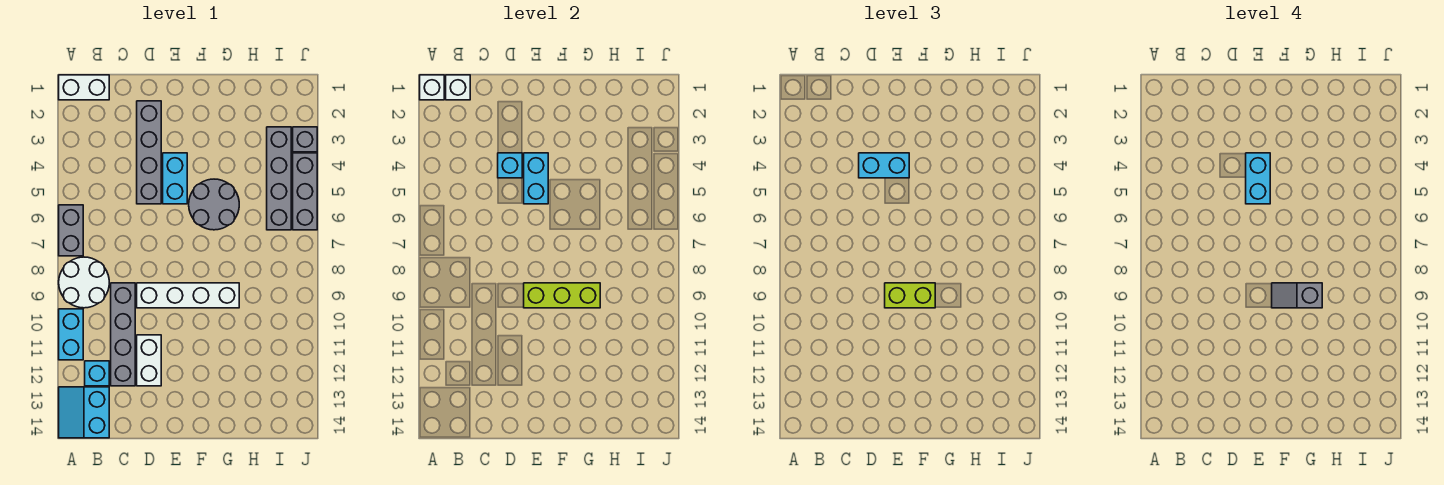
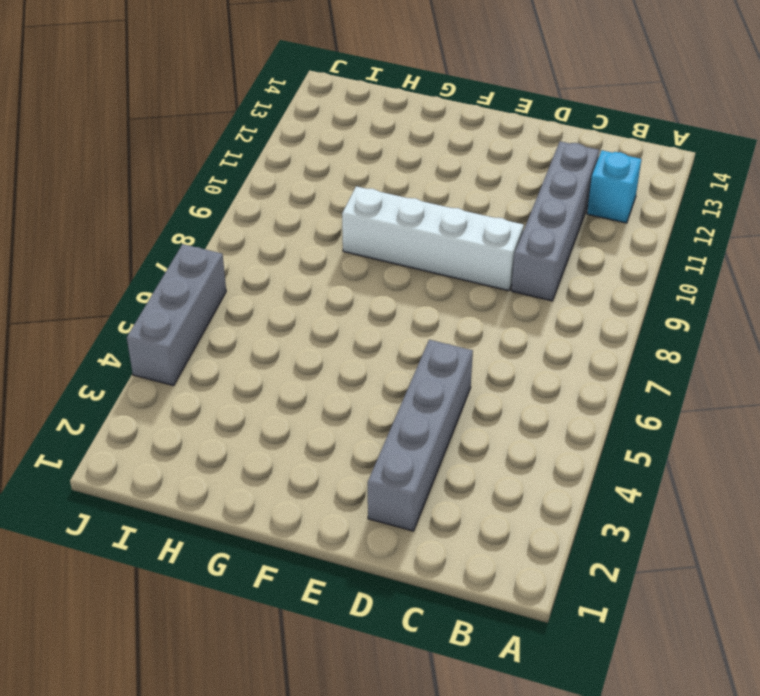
none -> white 1x2 brick [59,75,109,100]
none -> grey 1x2 brick [59,205,83,256]
none -> white 2x2 round brick [59,257,109,308]

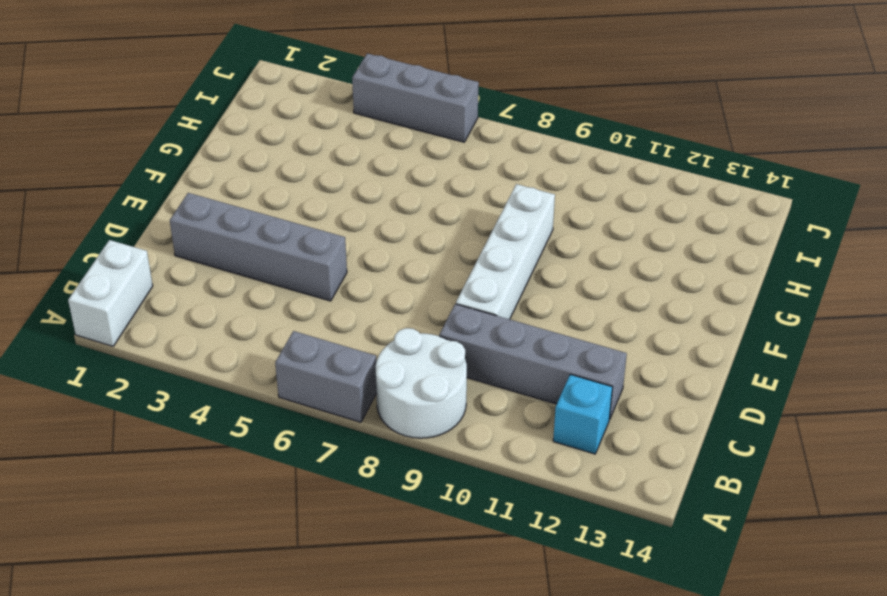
none -> cyan 1x2 brick [59,309,83,360]
none -> cyan 2x2 slope [59,387,109,438]
none -> white 1x2 brick [137,335,161,386]

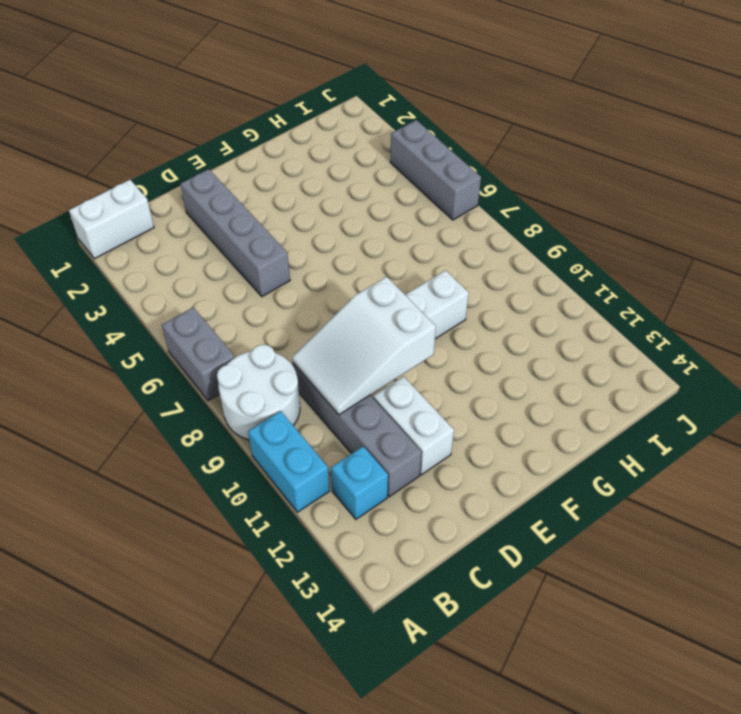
white 2x3 slope [292,277,436,415] -> lime 1x3 brick [524,283,600,308]
none -> cyan 2x2 slope [59,387,109,438]
none -> cyan 1x2 brick [163,153,187,204]
none -> grey 2x2 round brick [189,179,239,230]

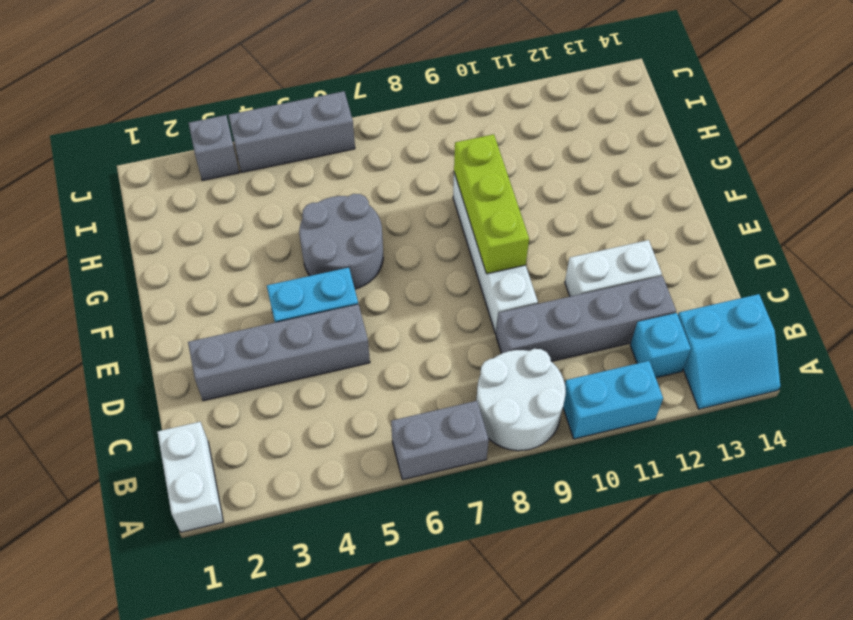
none -> grey 1x4 brick [267,127,291,230]
none -> white 1x1 brick [420,75,444,100]
none -> white 1x1 brick [446,75,470,100]

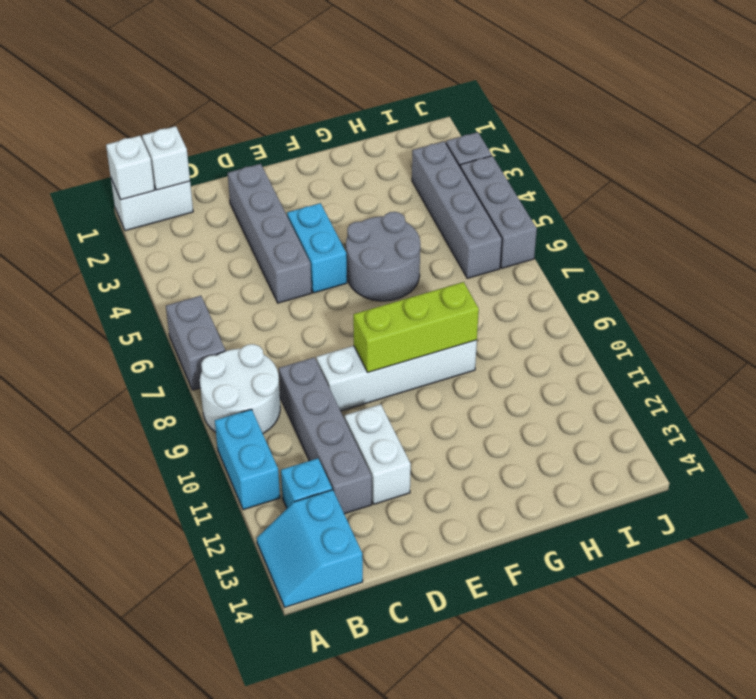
none -> cyan 1x1 brick [498,153,522,178]
none -> cyan 1x2 brick [524,153,548,204]
none -> cyan 1x2 brick [859,153,909,178]

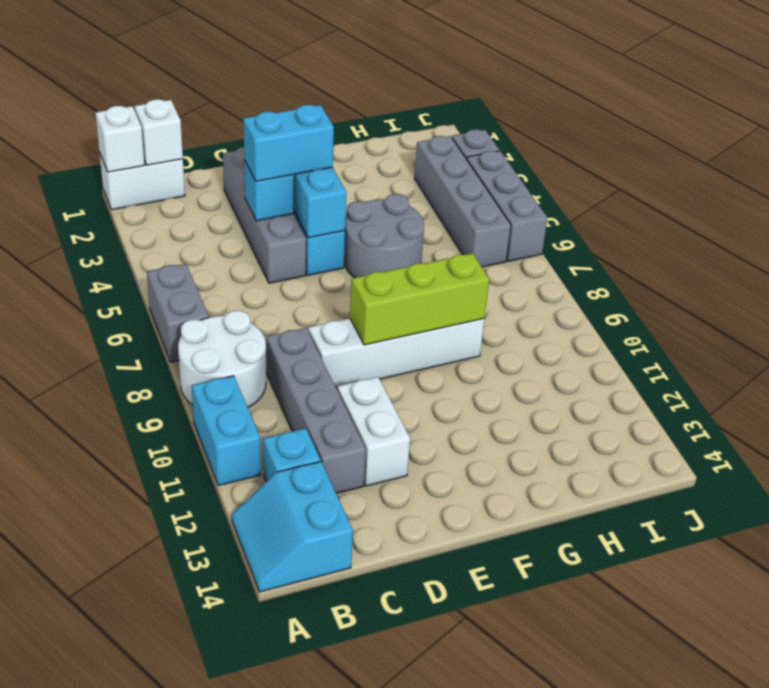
none -> lime 1x2 brick [885,283,935,308]
none -> cyan 1x2 brick [1246,153,1270,204]
none -> grey 1x2 slope [1272,283,1322,308]

